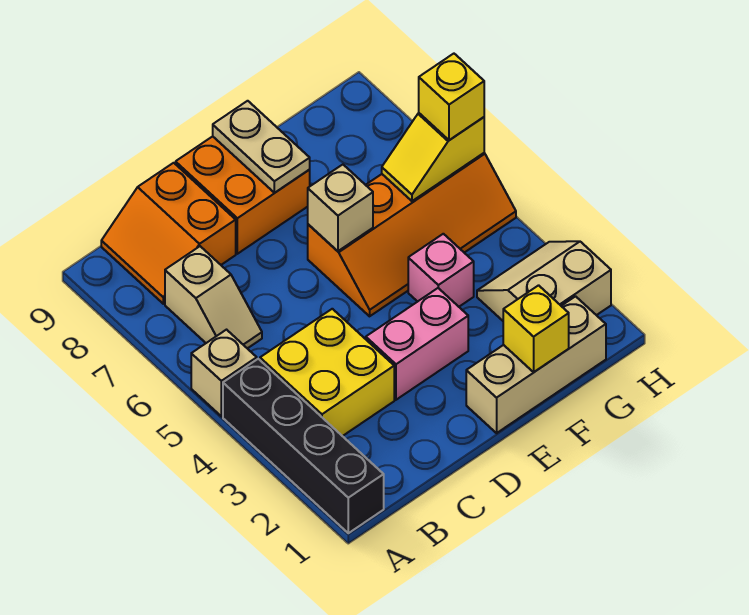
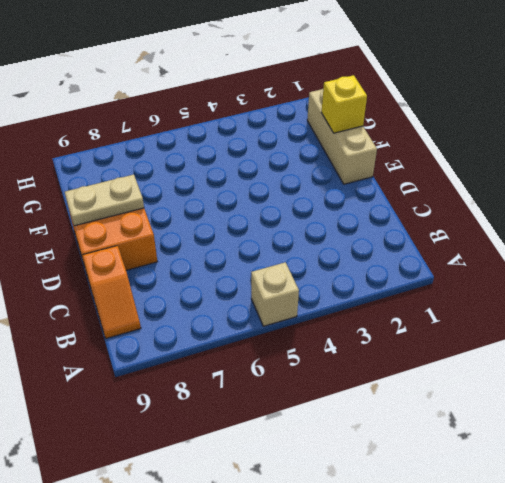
orange 1x2 slope [83,246,141,338] -> orange 2x2 slope [101,163,236,304]
none -> black 1x4 brick [223,359,384,533]
none -> yellow 2x2 brick [260,309,394,436]
none -> tan 1x2 slope [165,246,262,348]

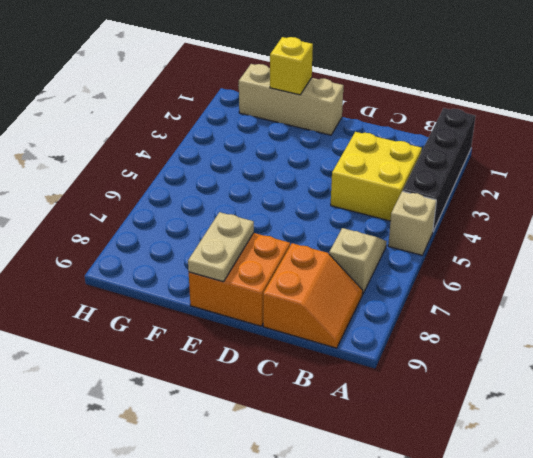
none -> pink 1x2 brick [366,288,468,400]
none -> orange 2x4 slope [308,153,516,316]
none -> pink 1x1 brick [408,234,474,307]

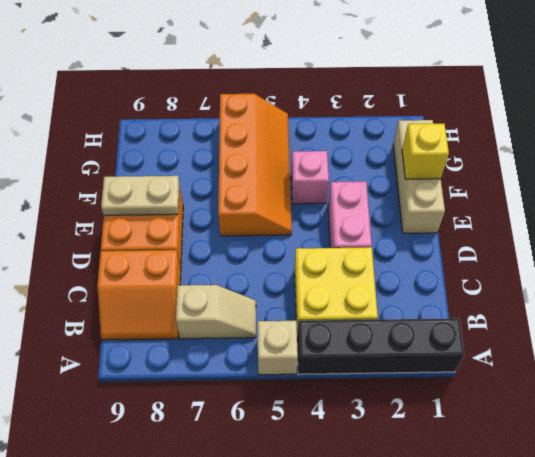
none -> tan 2x2 slope [477,241,611,321]
none -> tan 1x1 brick [308,165,373,251]
none -> yellow 1x2 slope [382,113,484,201]

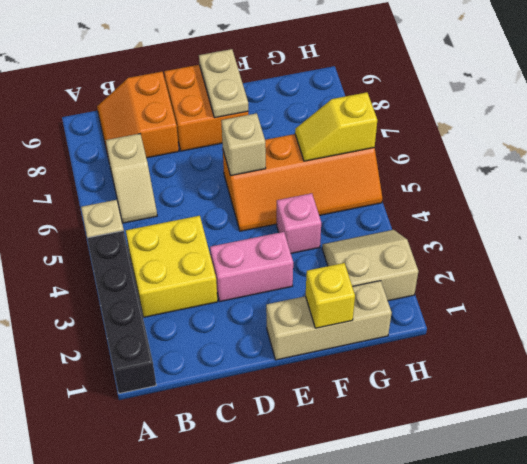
none -> yellow 1x1 brick [419,54,484,140]

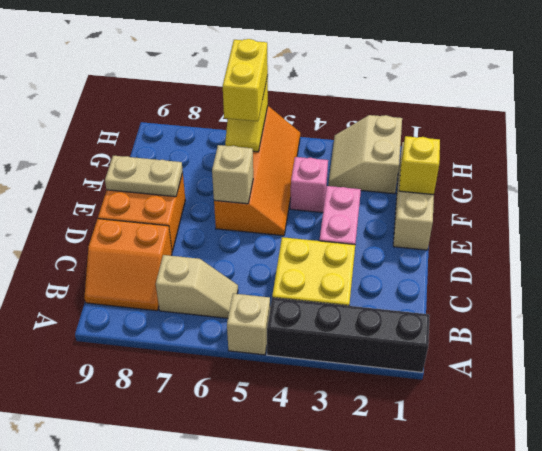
yellow 1x2 brick [223,39,268,121] -> yellow 1x1 brick [419,54,484,140]

